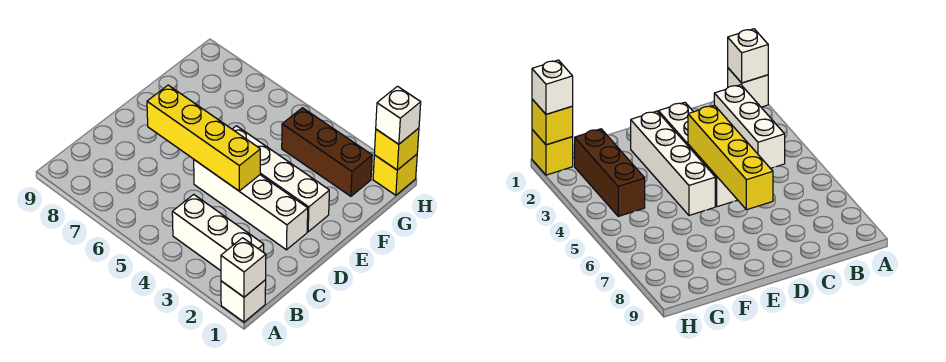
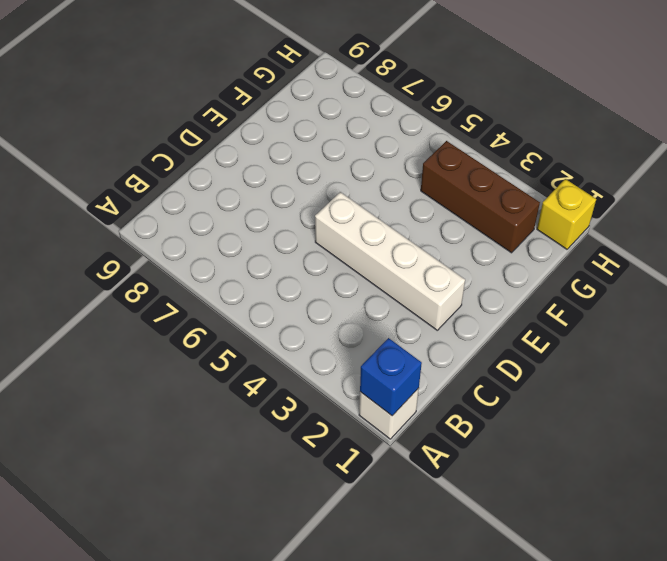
blue 1x1 brick [360,338,422,416] -> white 1x1 brick [221,238,266,297]
none -> white 1x3 brick [172,194,264,271]
none -> white 1x4 brick [232,126,329,232]

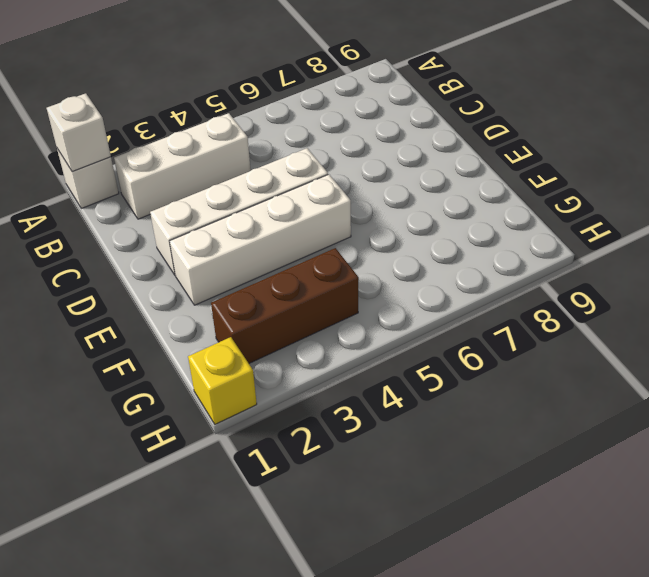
none -> yellow 1x4 brick [147,85,260,191]
none -> yellow 1x1 brick [374,128,419,170]

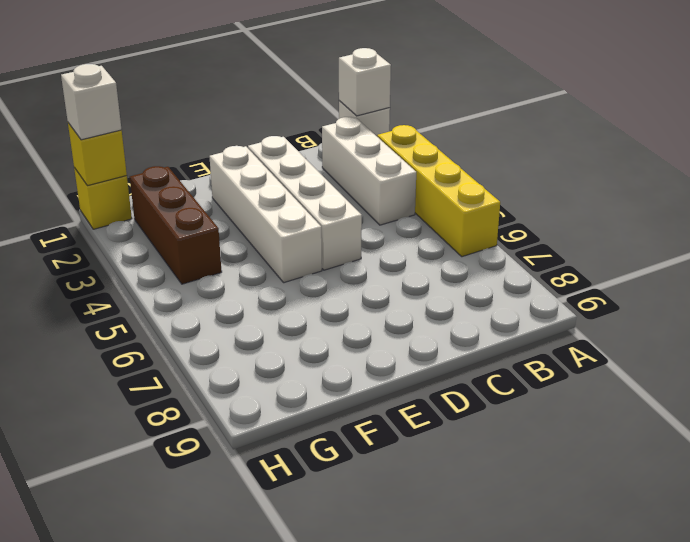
yellow 1x4 brick [377,125,500,257] -> yellow 1x4 brick moved to [147,85,260,191]

